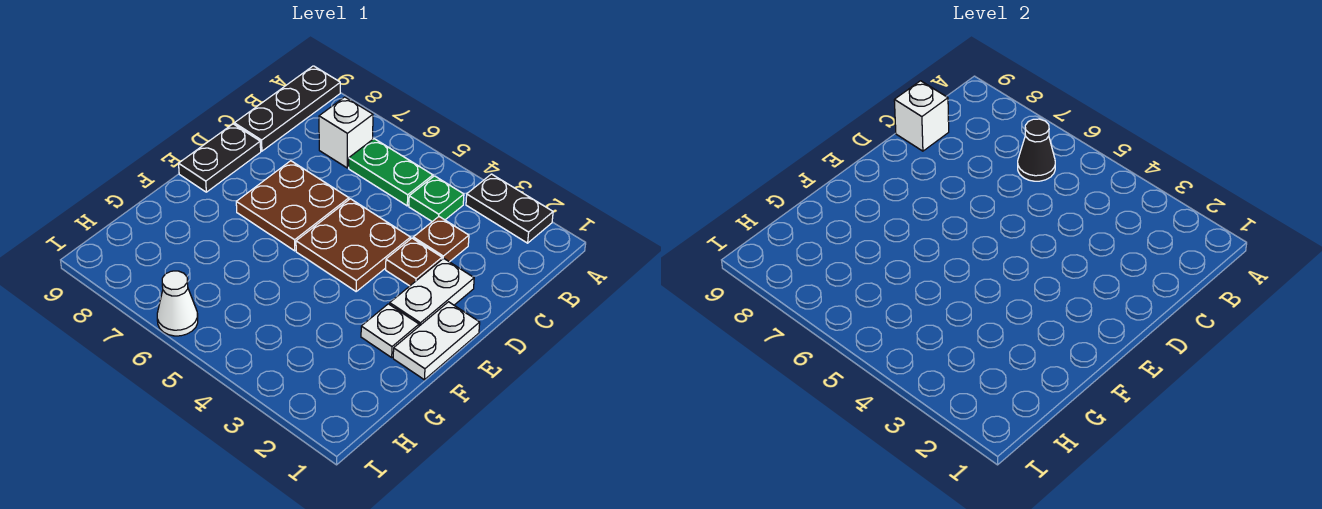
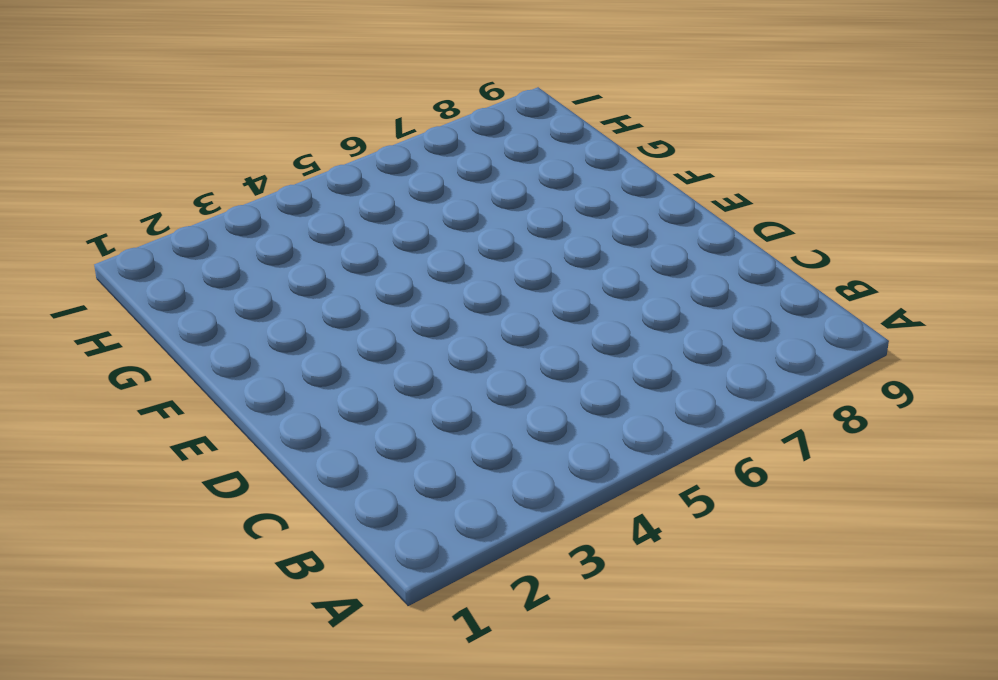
none -> black 1x2 plate [466,174,553,243]
none -> black 1x3 plate [234,66,340,151]
none -> green 1x1 plate [409,176,464,222]

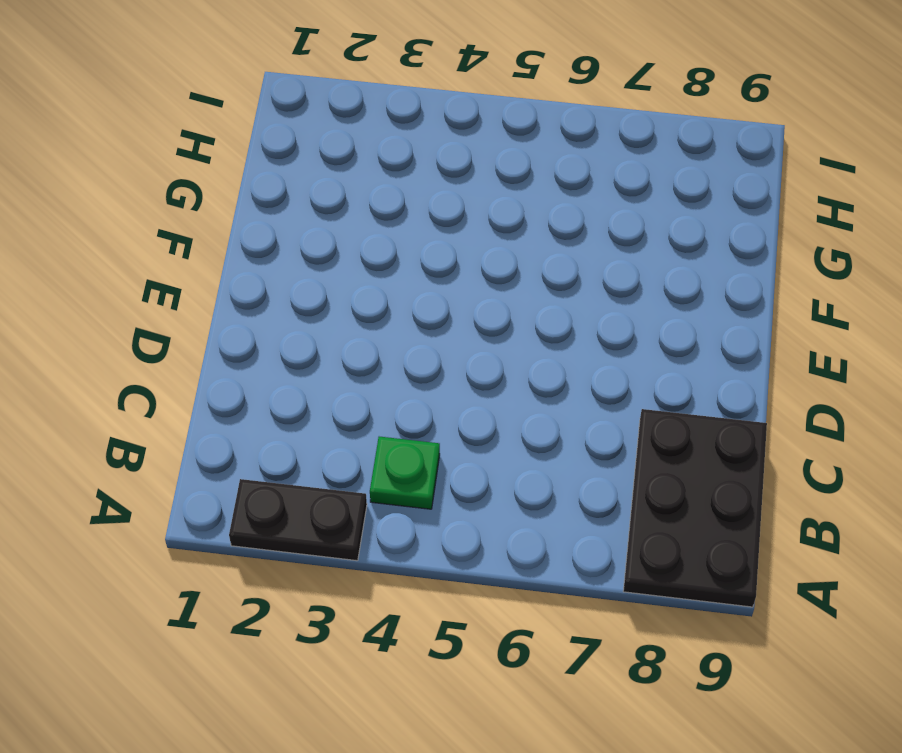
black 2x3 plate [623,409,767,607] -> black 1x3 plate [234,66,340,151]
none -> green 1x2 plate [349,139,433,206]
none -> white 1x1 brick [319,97,373,168]
none -> brown 1x1 plate [413,217,469,262]

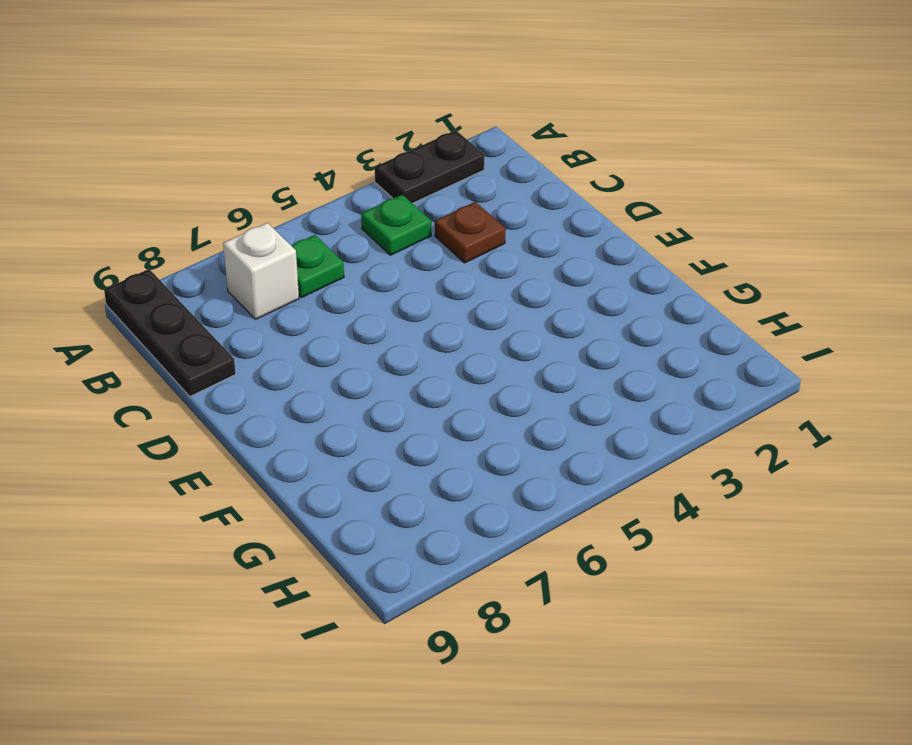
green 1x1 plate [292,235,344,298] -> green 1x2 plate [349,139,433,206]
none -> white 1x2 plate [390,258,474,326]
none -> brown 1x1 plate [386,238,442,286]
none -> brown 2x2 plate [296,199,411,291]

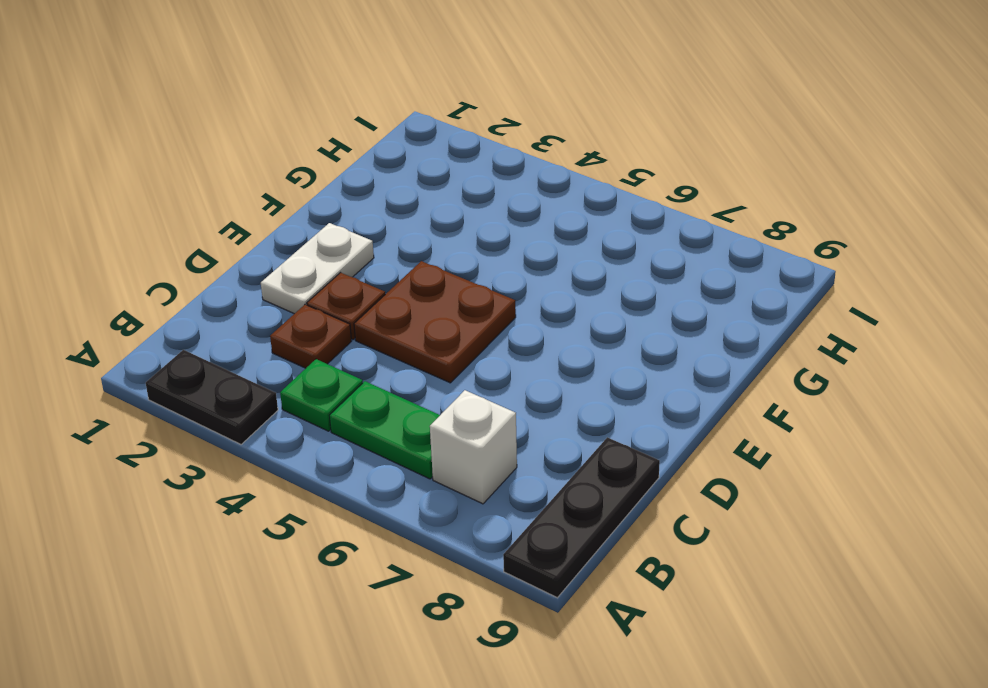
none -> brown 2x2 plate [236,161,349,251]
none -> black 1x2 plate [179,124,261,192]
none -> white 1x2 plate [393,302,480,380]

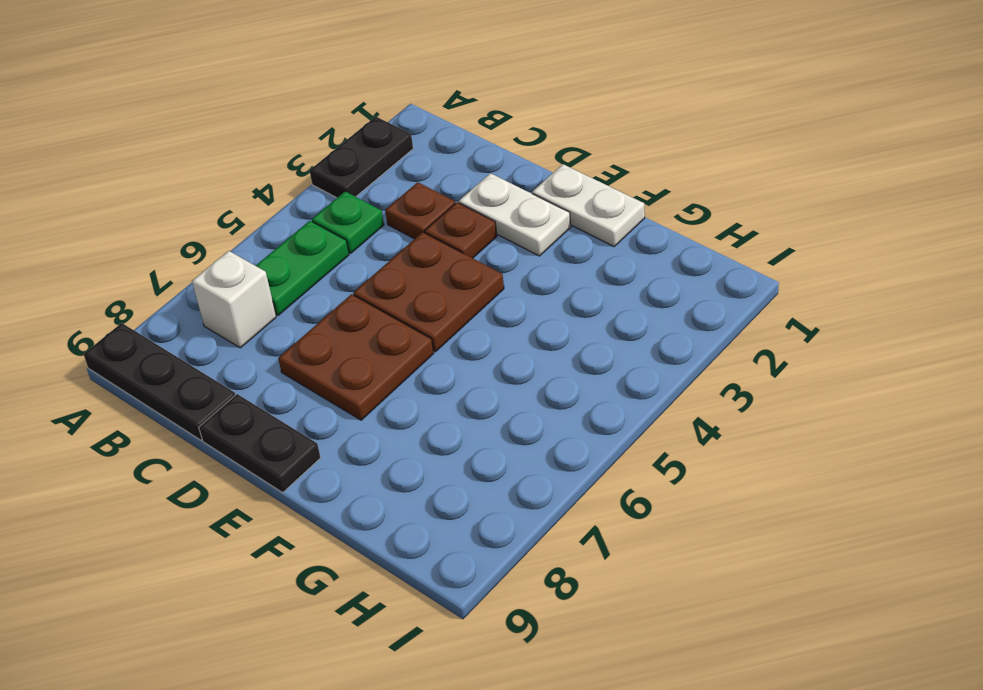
none -> white 1x1 plate [361,304,419,357]
none -> white 1x1 cone [157,271,198,336]
none -> black 1x1 cone [1018,119,1055,181]

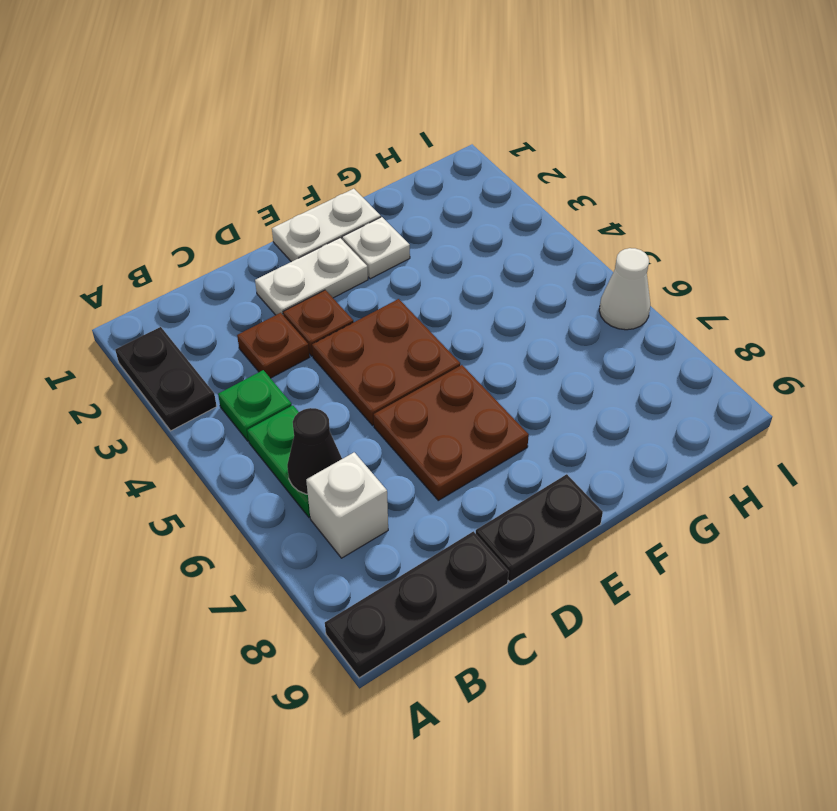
none -> white 1x1 brick [894,81,949,151]

